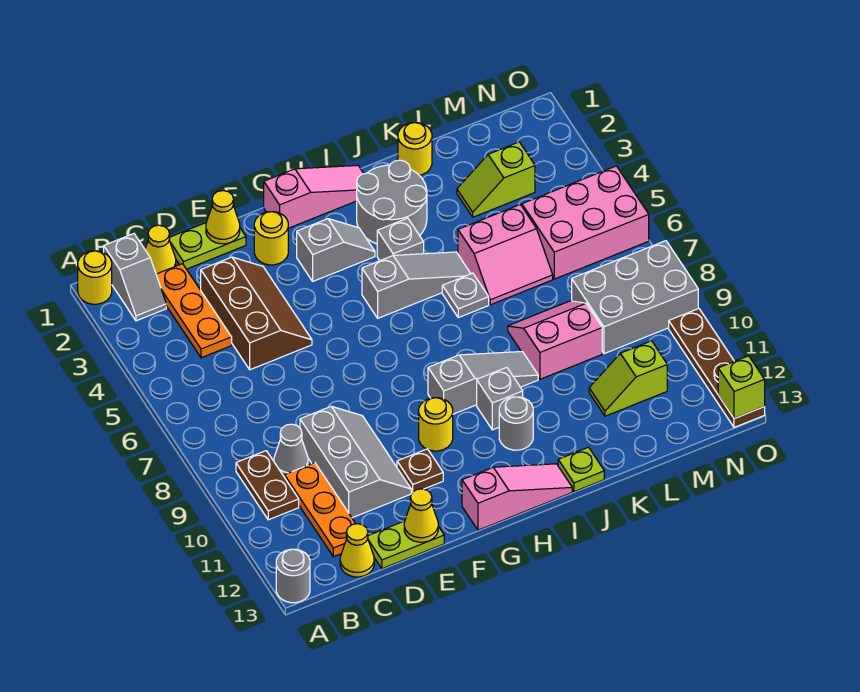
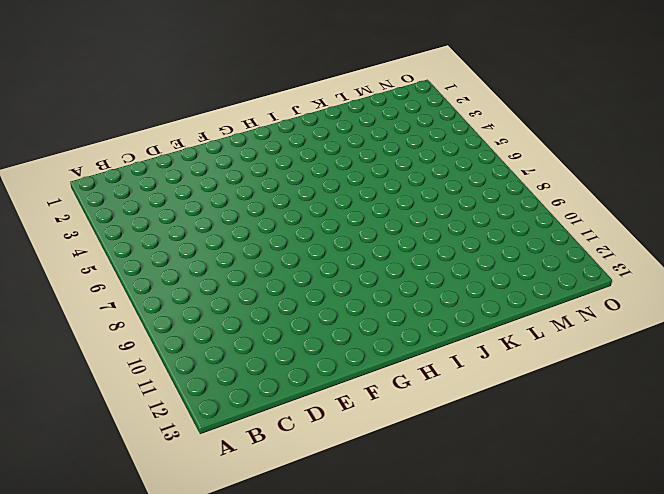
none -> yellow 1x1 round brick [78,251,112,304]
none -> grey 1x1 round brick [276,549,310,603]
none -> grey 1x2 slope [104,234,166,321]
none -> brown 1x2 plate [236,451,299,520]

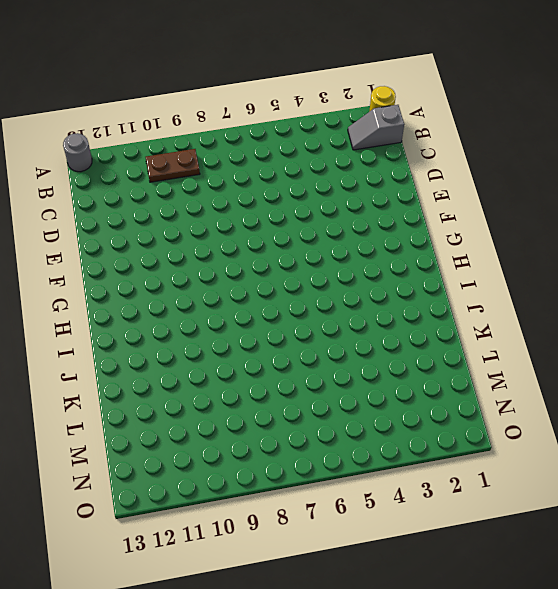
none -> yellow 1x1 cone [145,225,176,274]
none -> orange 1x3 plate [156,264,232,358]
none -> grey 1x1 cone [274,424,308,477]
none -> orange 1x3 plate [285,463,356,557]

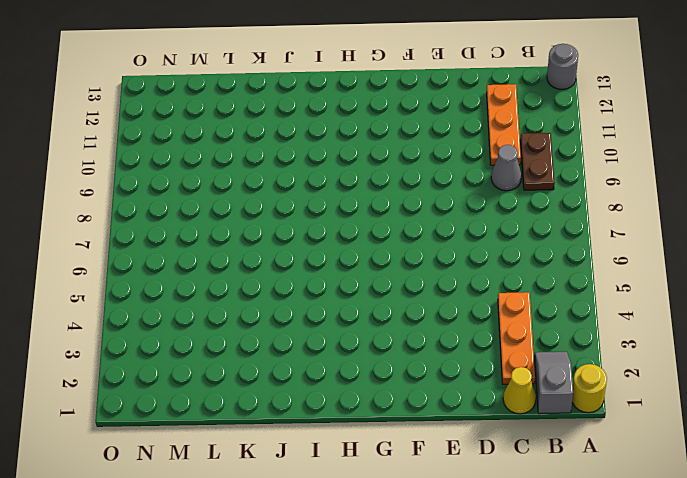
none -> yellow 1x1 cone [340,524,374,577]
none -> lime 1x2 plate [169,223,246,269]
none -> brown 2x3 slope [201,257,312,370]
none -> grey 2x3 slope [300,406,411,518]

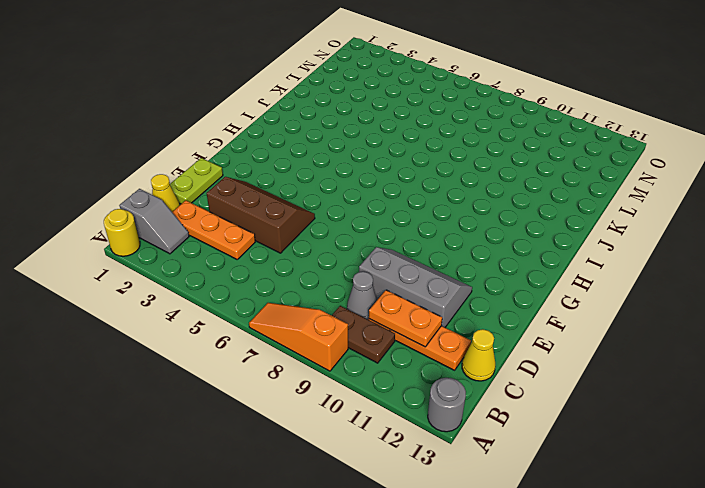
orange 1x3 slope [249,303,348,371] -> none
orange 1x2 plate [369,290,442,347] -> none
none -> lime 1x2 plate [368,521,444,569]
none -> yellow 1x1 round brick [254,212,288,265]
none -> brown 1x1 plate [397,449,443,492]
none -> pink 1x3 slope [264,165,364,228]

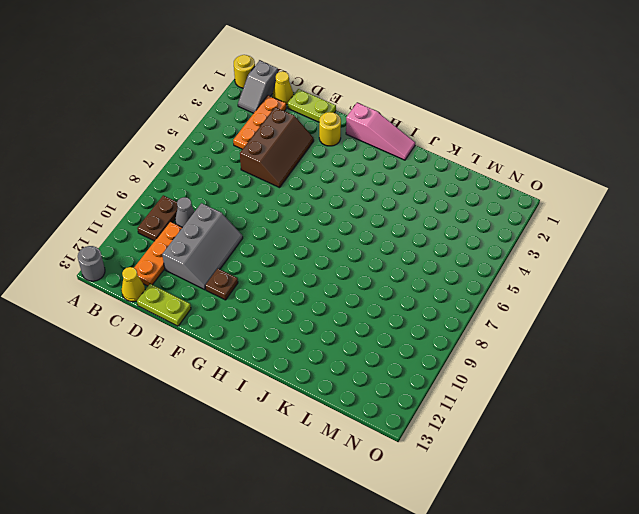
none -> grey 1x2 slope [297,219,375,281]
none -> yellow 1x1 round brick [419,398,453,451]
none -> pink 1x3 slope [462,464,572,530]
none -> grey 1x3 slope [362,252,471,318]

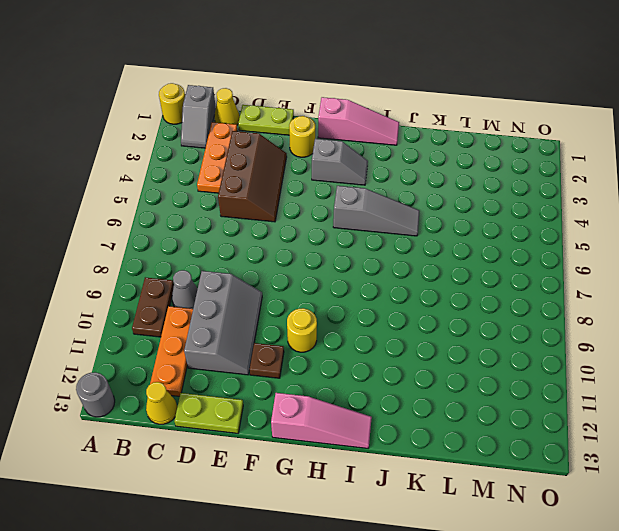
none -> grey 1x3 slope [428,352,538,414]
none -> grey 2x2 round brick [357,160,427,244]
none -> grey 1x1 brick [377,218,424,261]
none -> grey 1x1 brick [477,367,523,430]

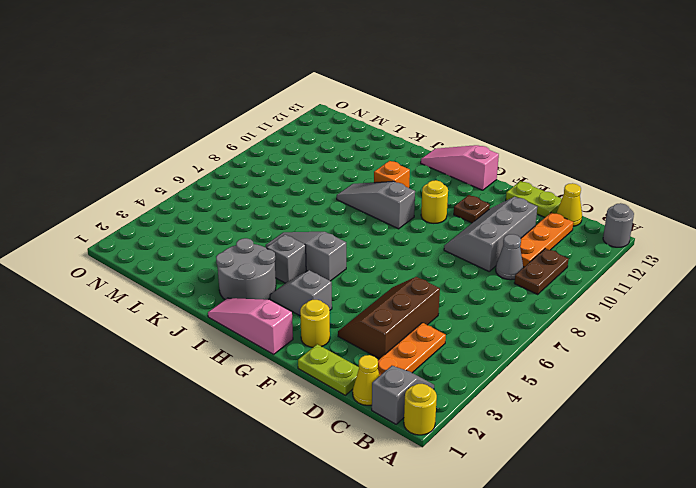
orange 1x1 brick [374,161,410,188] -> grey 1x1 brick [477,367,523,430]
none -> grey 1x1 round brick [499,397,533,450]
none -> grey 1x1 plate [442,273,489,318]
none -> lime 1x1 plate [558,447,604,492]
none -> yellow 1x1 round brick [398,123,432,175]

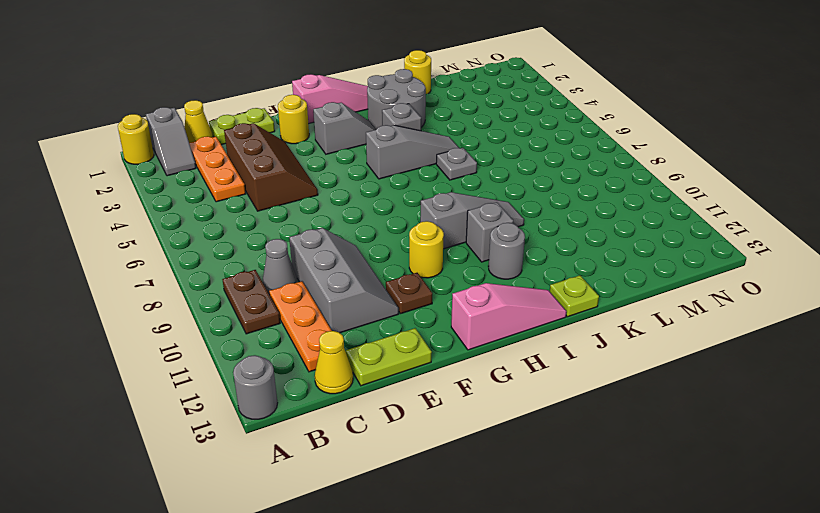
none -> pink 2x2 slope [458,205,553,305]
none -> pink 2x2 slope [508,301,602,379]
none -> lime 1x2 slope [457,142,535,217]
none -> lime 1x2 slope [589,341,667,416]

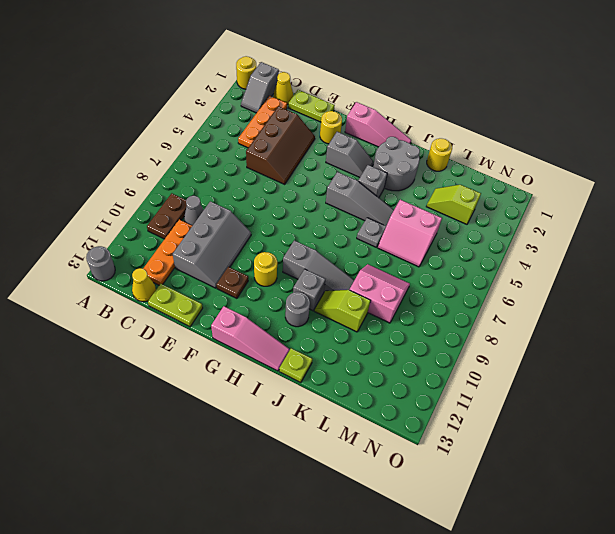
lime 1x2 slope [314,290,371,332] -> lime 1x2 slope moved to [589,341,667,416]
none -> pink 2x3 brick [522,166,649,279]
none -> grey 2x3 brick [572,241,698,354]
none -> brown 1x4 plate [669,308,765,427]
none -> yellow 1x1 cone [206,191,240,244]

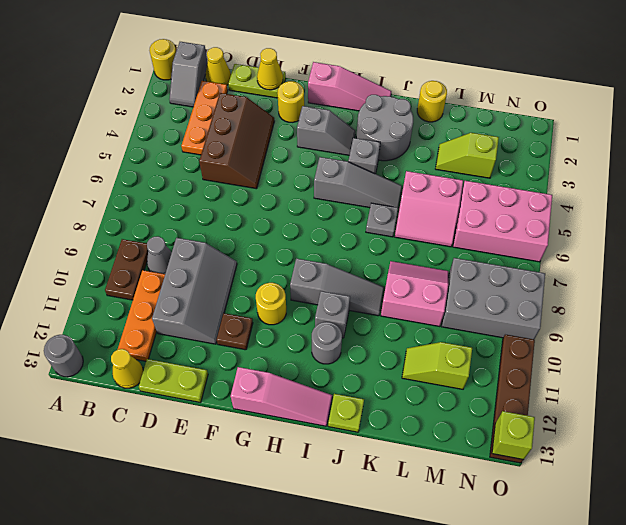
none -> yellow 1x1 cone [404,489,438,542]

